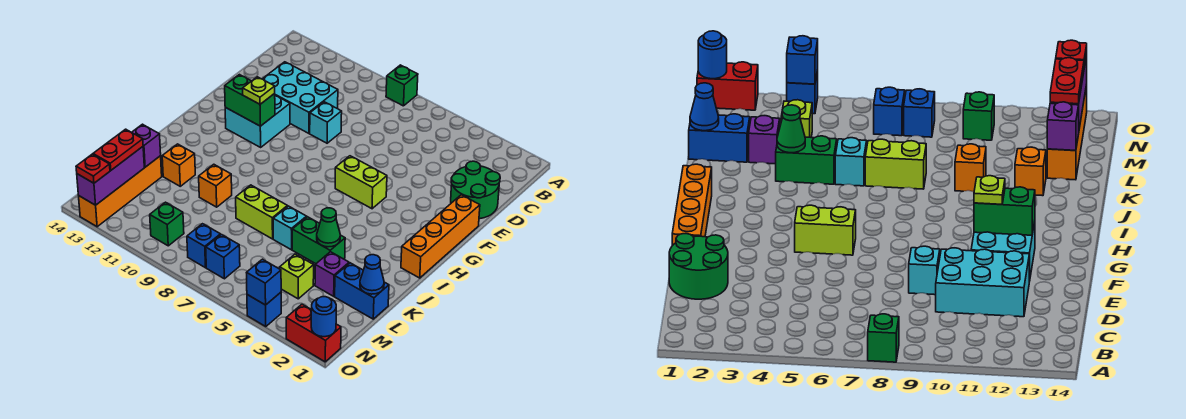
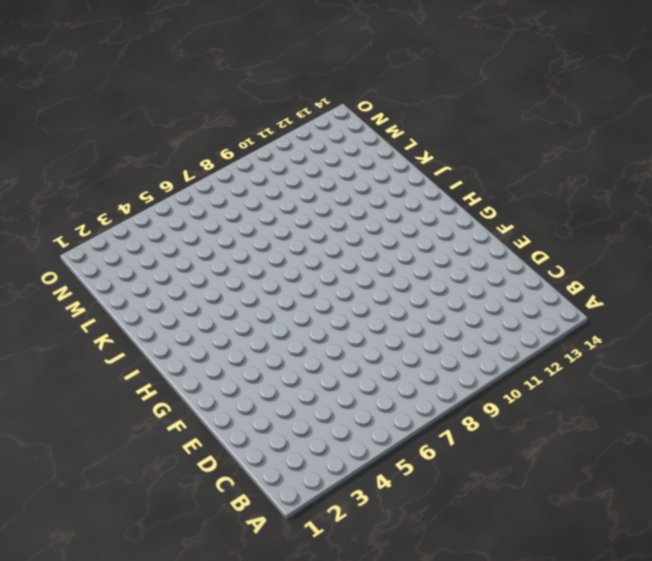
none -> green 1x1 brick [386,65,418,106]
none -> green 2x2 round brick [451,161,500,219]
none -> cyan 2x3 brick [263,62,338,133]
none -> cyan 1x1 brick [310,102,342,143]

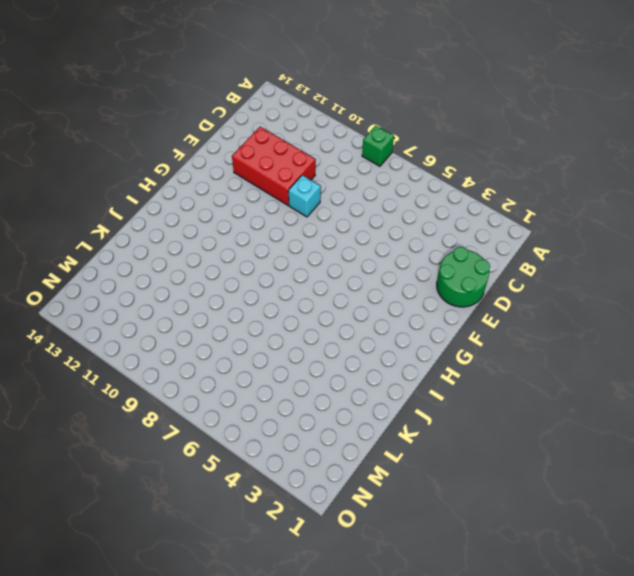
red 2x3 brick [232,127,315,205] -> cyan 2x3 brick [263,62,338,133]
none -> orange 1x4 brick [401,195,480,278]
none -> cyan 2x2 brick [225,95,290,147]
none -> lime 1x2 brick [335,156,387,209]
none -> green 1x2 brick [292,217,345,264]

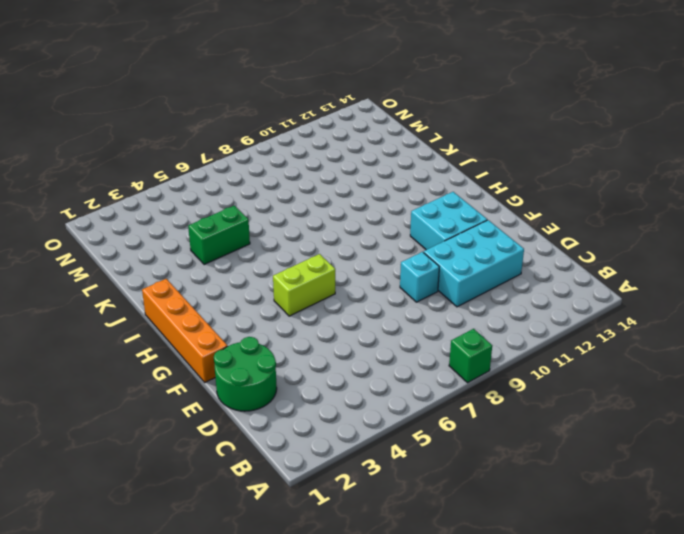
none -> cyan 1x1 brick [273,206,307,250]
none -> lime 1x2 brick [236,185,287,239]
none -> orange 1x1 brick [199,164,232,207]
none -> orange 1x1 brick [162,144,195,186]

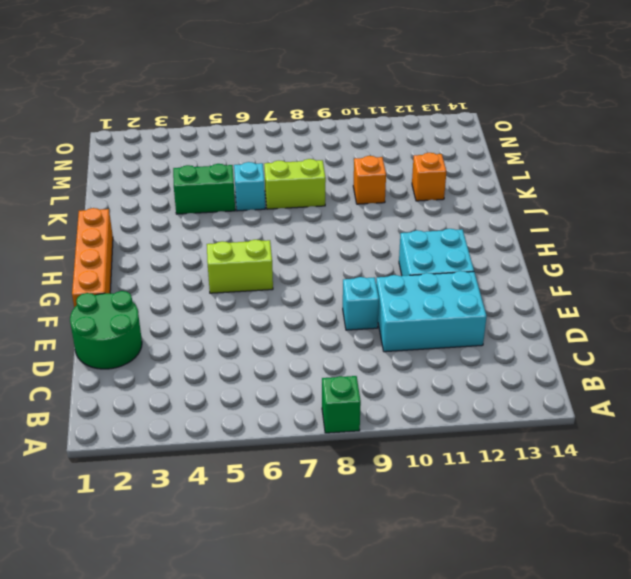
none -> blue 1x2 brick [335,263,389,319]
none -> purple 1x1 brick [315,252,349,296]
none -> orange 1x4 brick [79,156,162,227]
none -> lime 1x1 brick [280,254,314,299]

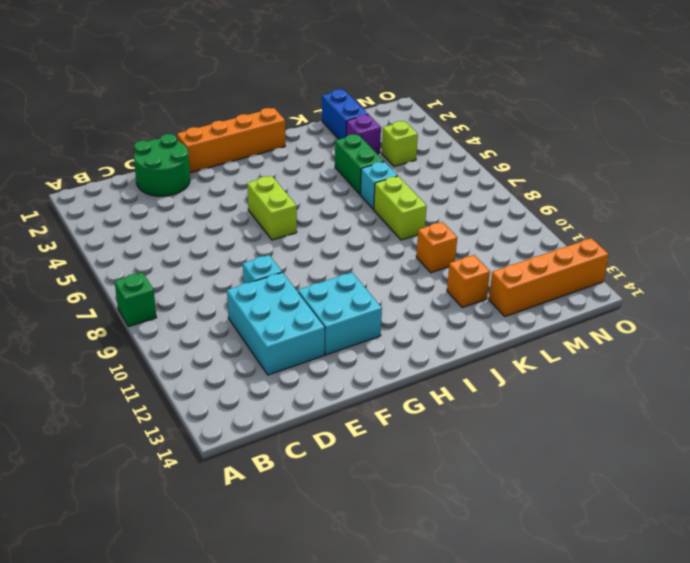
none -> blue 1x1 brick [206,235,240,279]
none -> blue 1x1 brick [187,224,220,268]
none -> green 1x1 brick [150,202,184,246]
none -> red 1x2 brick [286,304,341,362]

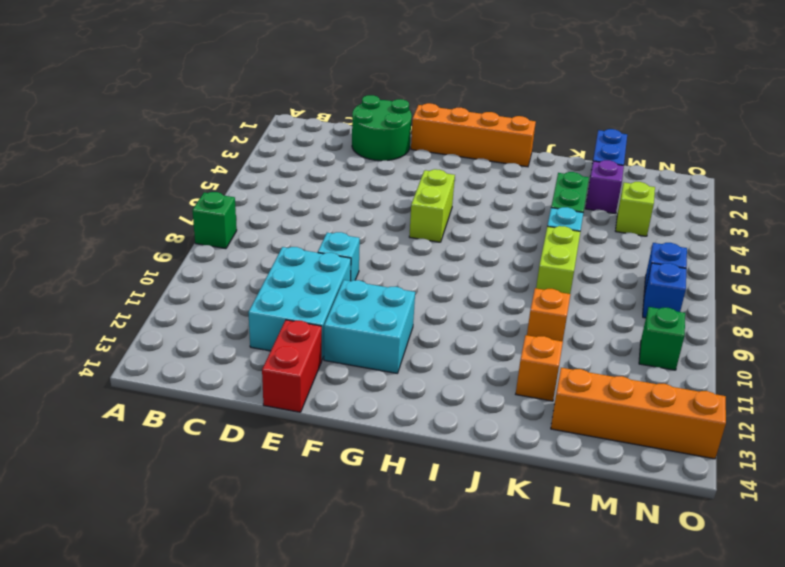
red 1x2 brick [262,320,322,412] -> red 1x2 brick moved to [286,304,341,362]
none -> blue 1x1 brick [247,292,281,326]
none -> green 1x2 brick [225,75,275,126]
none -> green 1x1 cone [317,208,340,247]
none -> blue 1x1 cone [360,255,384,294]

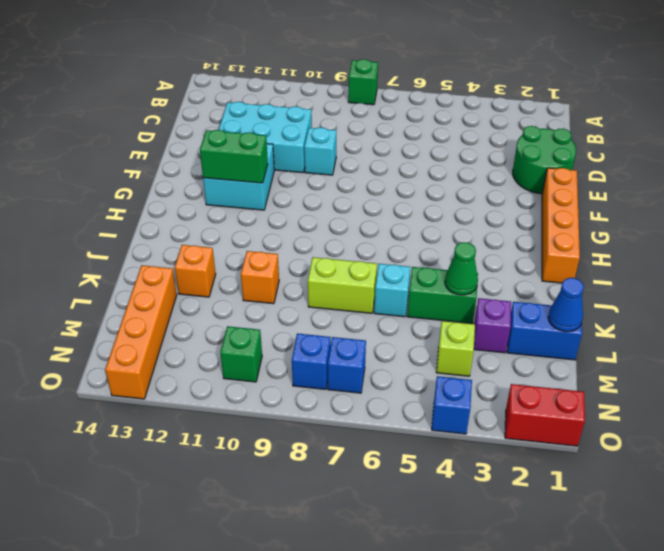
none -> lime 1x2 brick [335,156,387,209]
none -> purple 1x1 brick [132,124,161,167]
none -> purple 1x3 brick [77,147,144,205]
none -> blue 1x1 round brick [311,297,336,337]

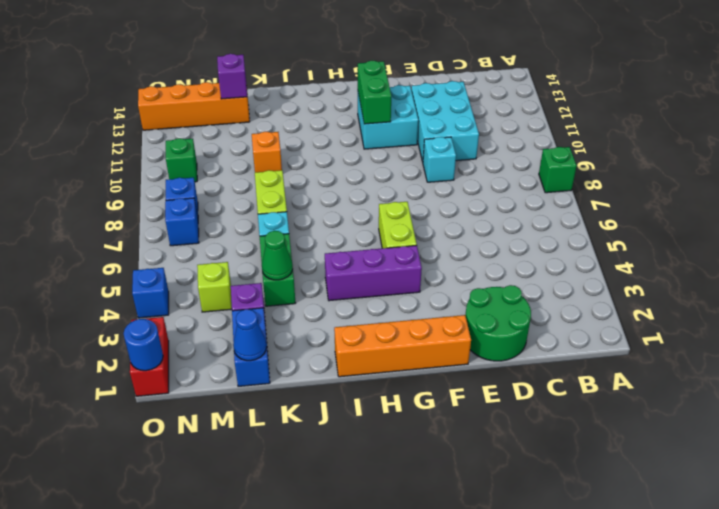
purple 1x3 brick [325,245,422,301] -> purple 1x3 brick moved to [77,147,144,205]
none -> orange 1x1 brick [162,144,195,186]
none -> blue 1x1 brick [247,259,281,305]
none -> lime 1x1 plate [243,77,275,104]
none -> red 1x2 plate [93,129,143,170]

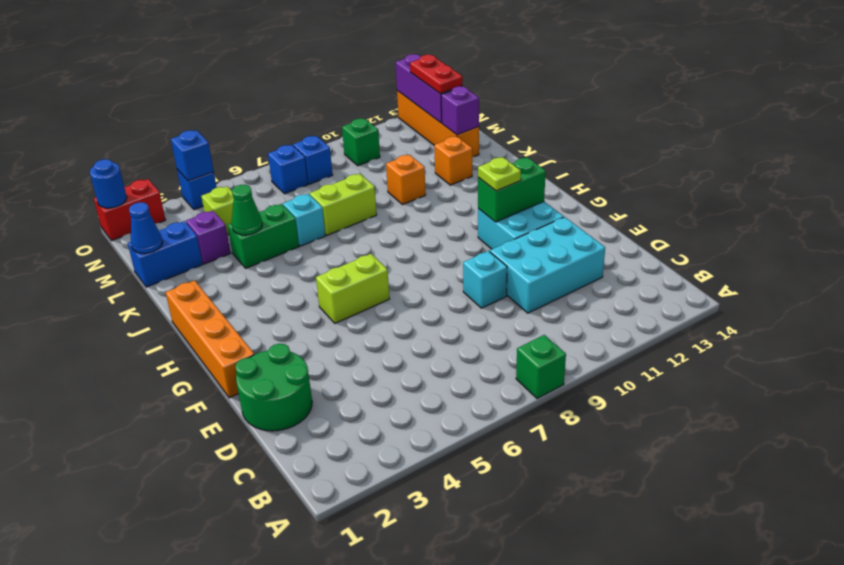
none -> red 1x1 plate [76,154,110,183]

